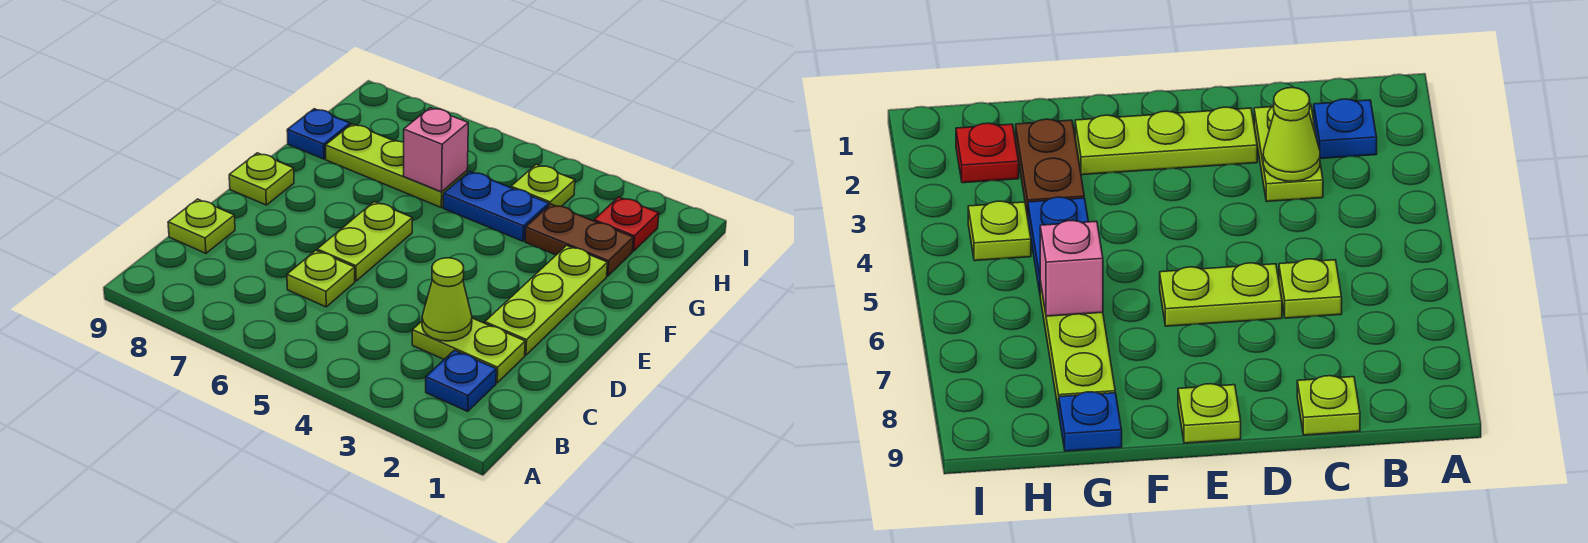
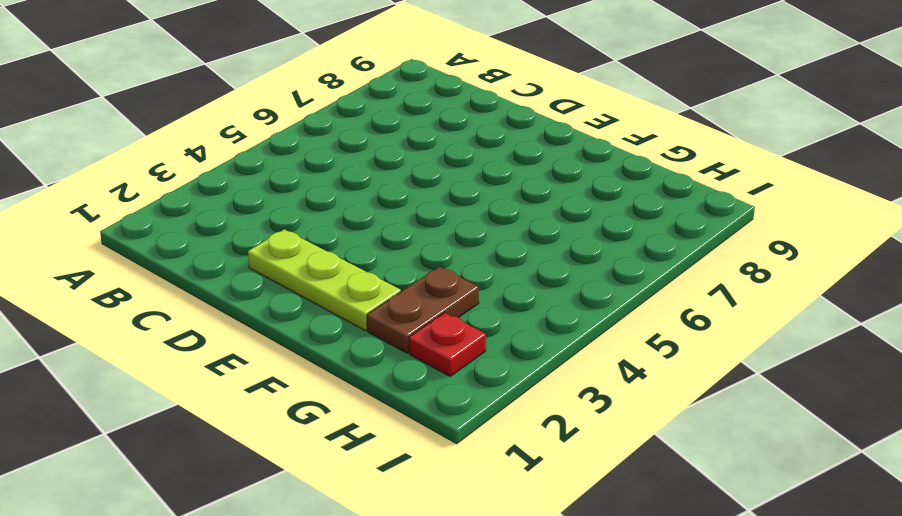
none -> blue 1x1 plate [426,350,496,411]
none -> lime 1x2 plate [412,318,525,383]
none -> lime 1x1 plate [287,250,355,307]

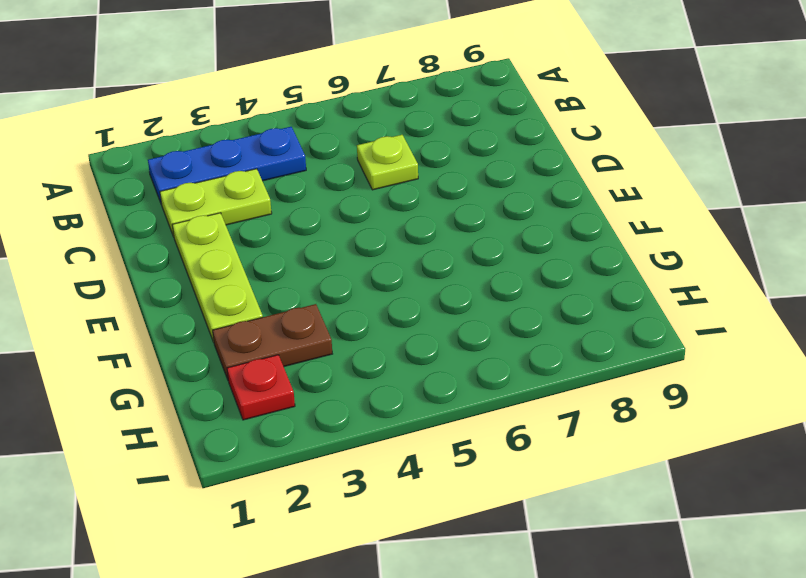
blue 1x3 plate [148,127,306,203] -> blue 1x1 plate [426,350,496,411]
none -> lime 1x1 plate [168,199,235,253]
none -> lime 1x2 plate [317,202,412,281]
none -> lime 1x1 plate [229,153,294,205]

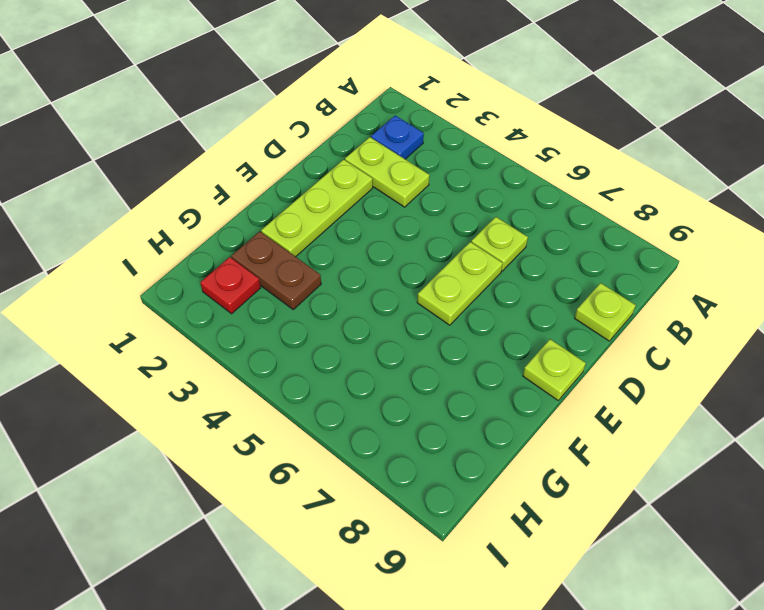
none -> blue 1x2 plate [443,171,549,241]
none -> lime 1x3 plate [325,124,467,207]
none -> blue 1x1 plate [287,109,350,159]

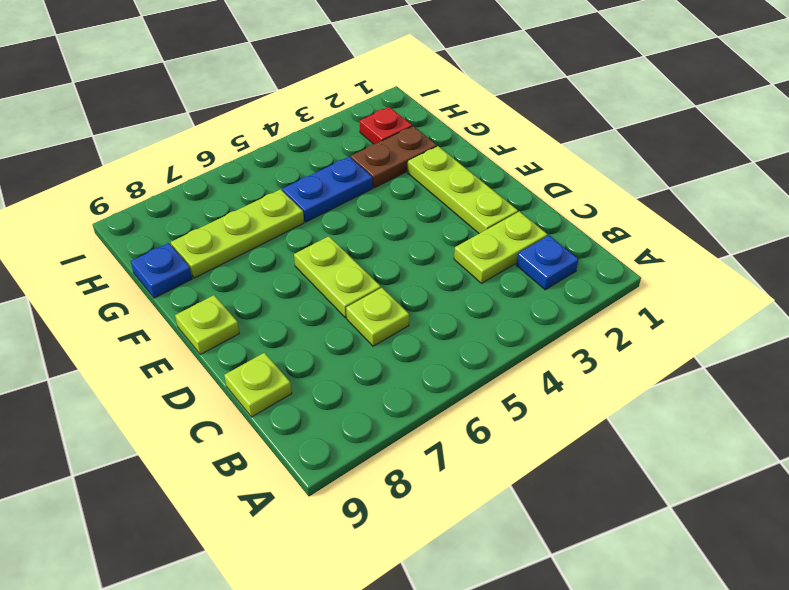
none -> lime 1x1 plate [511,164,575,206]
none -> lime 1x1 cone [422,258,472,341]
none -> pink 1x1 brick [403,108,468,192]

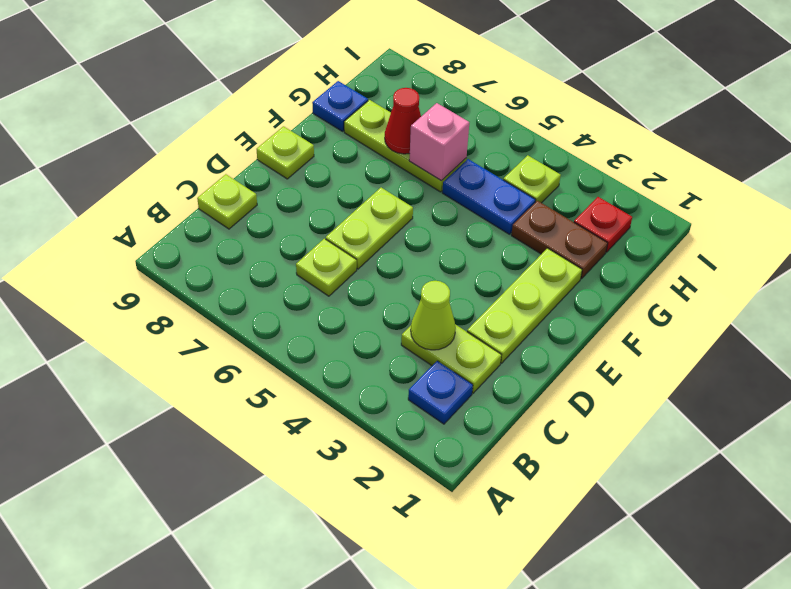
red 1x1 cone [385,88,421,154] -> none

